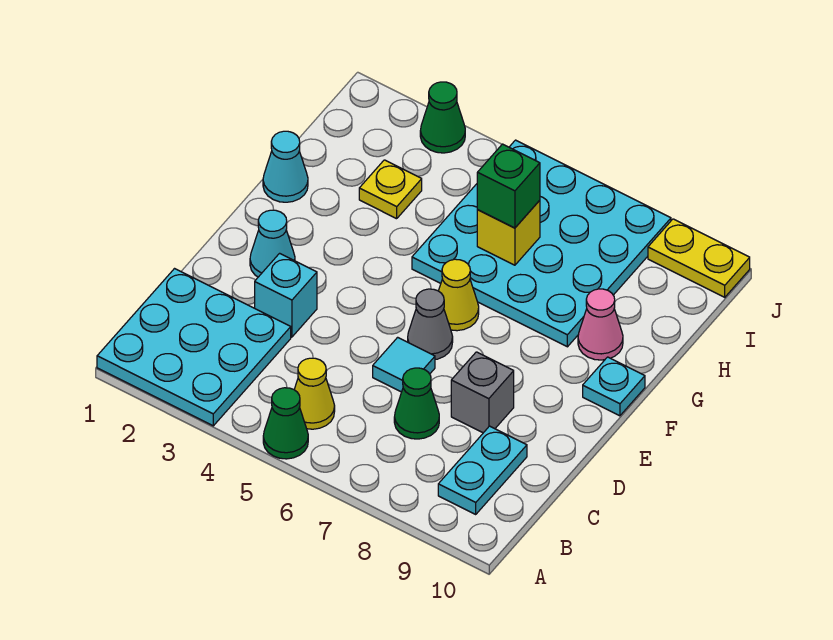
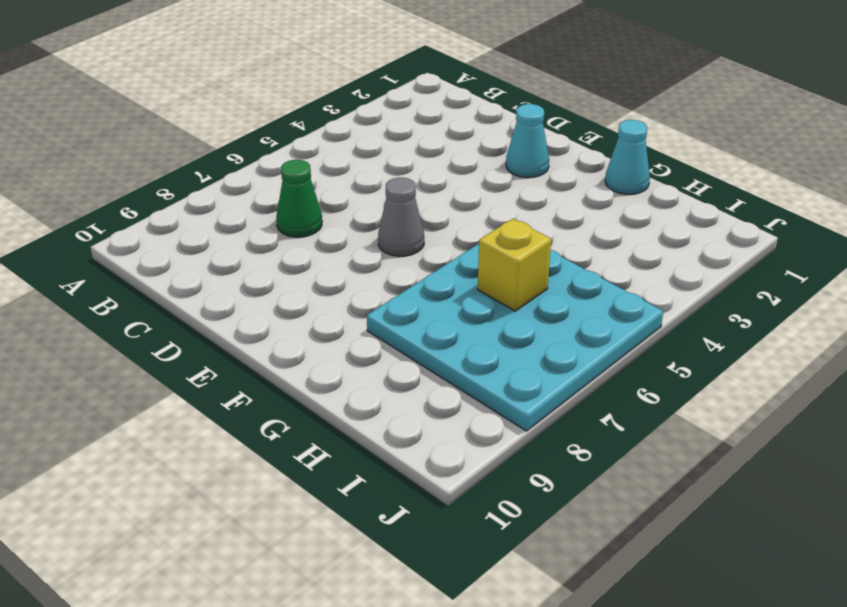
none -> cyan 3x3 plate [97,269,291,426]
none -> green 1x1 cone [263,388,308,459]
none -> yellow 1x1 cone [294,358,335,429]

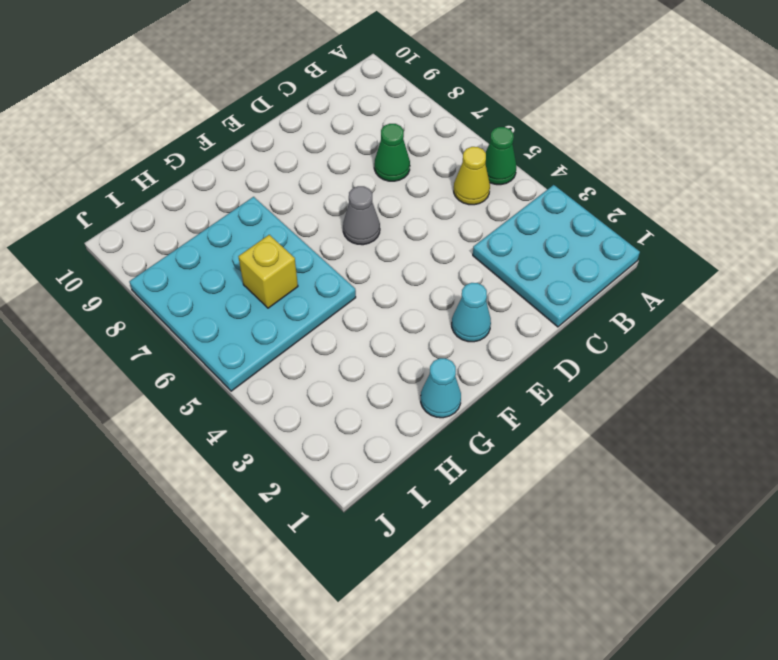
none -> cyan 1x2 plate [438,426,527,514]
none -> cyan 1x1 brick [255,253,317,337]
none -> cyan 1x1 tile [373,337,435,392]

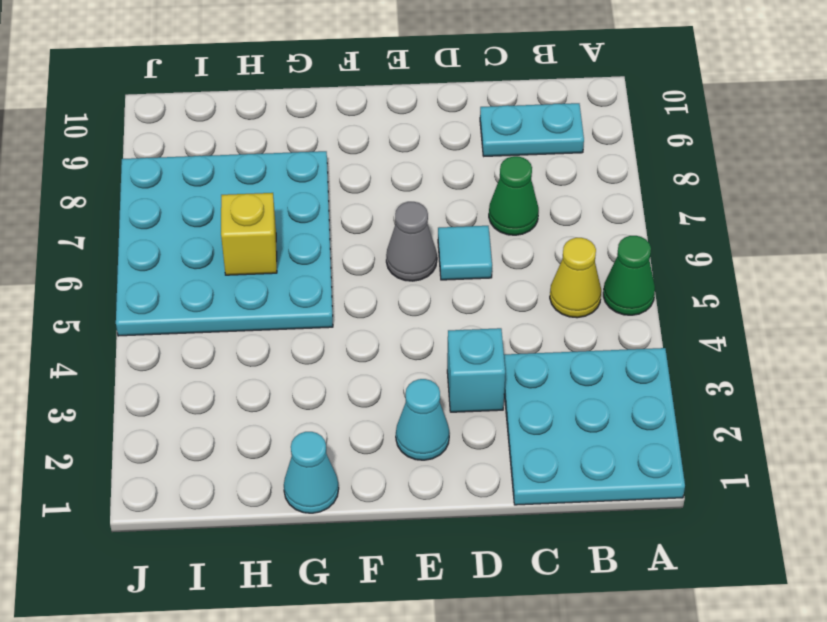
none -> grey 1x1 brick [451,352,514,433]
none -> yellow 1x1 cone [439,259,479,331]
none -> cyan 1x1 plate [583,357,645,416]

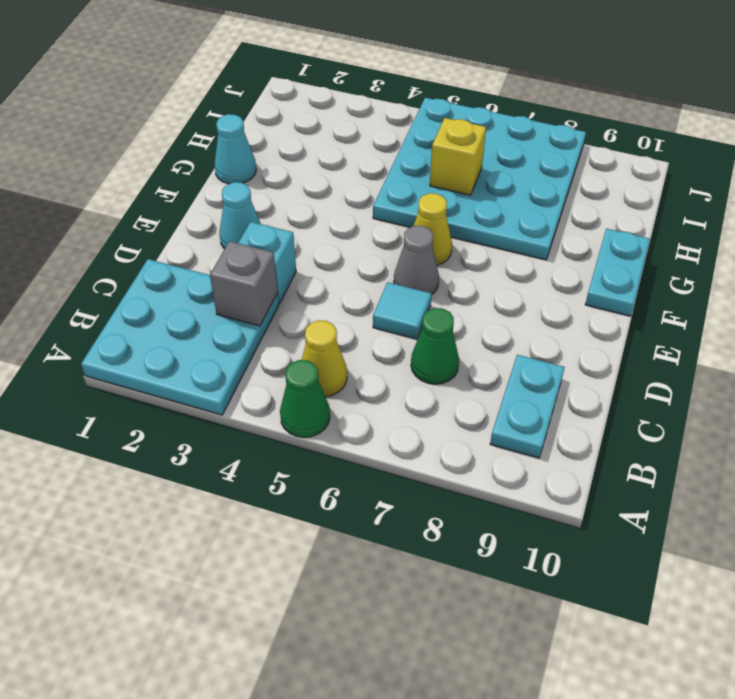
grey 1x1 brick [210,241,278,326] -> grey 1x1 brick moved to [451,352,514,433]
cyan 1x2 plate [585,229,650,316] -> cyan 1x1 plate [583,357,645,416]
none -> pink 1x1 cone [578,289,623,360]
none -> yellow 1x1 plate [359,160,422,219]
none -> green 1x1 cone [420,82,465,153]

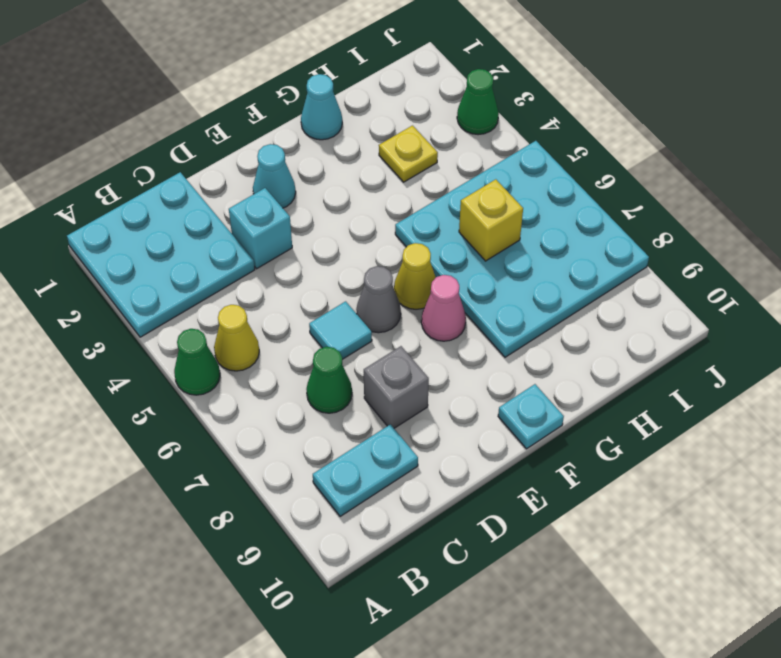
pink 1x1 cone [421,275,466,341] -> pink 1x1 cone moved to [578,289,623,360]
none -> yellow 1x2 plate [648,219,750,297]
none -> green 1x1 brick [477,144,540,228]

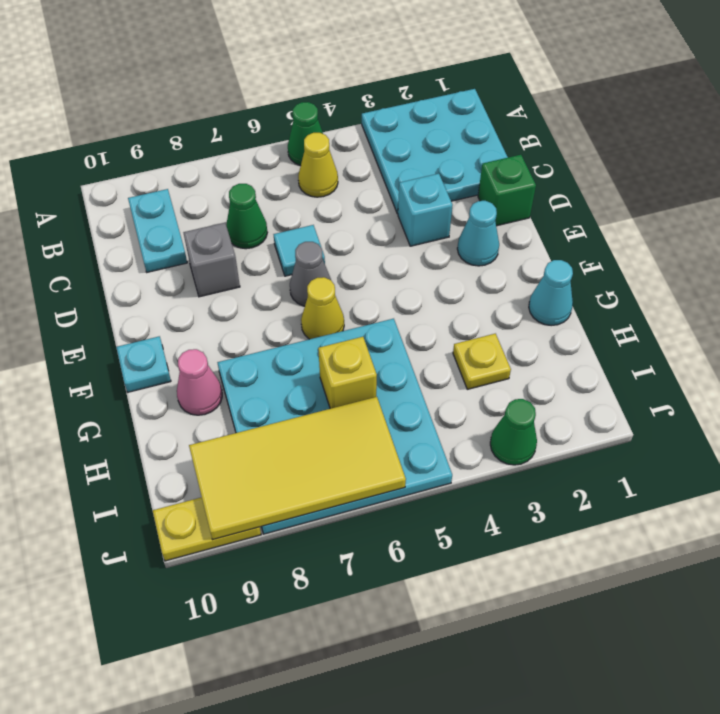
green 1x1 brick [478,155,536,226] -> green 1x1 brick moved to [477,144,540,228]
yellow 2x4 tile [189,397,406,540] -> none

